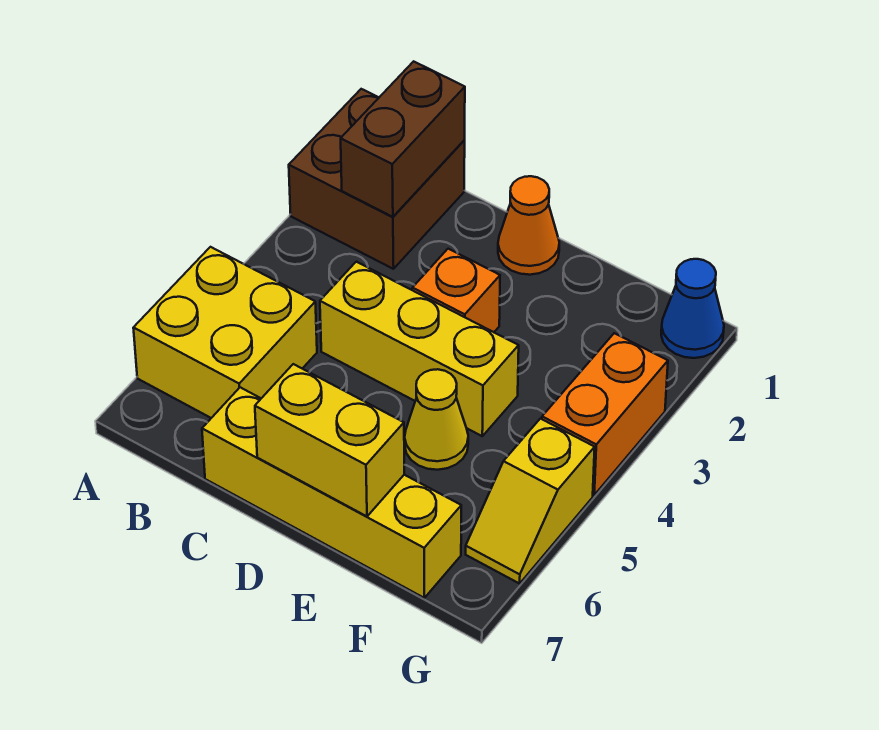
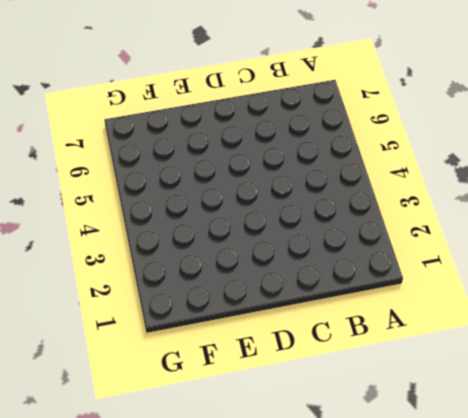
none -> brown 2x2 brick [289,89,465,269]
none -> yellow 2x2 brick [133,247,317,418]
none -> yellow 1x3 brick [320,262,519,436]

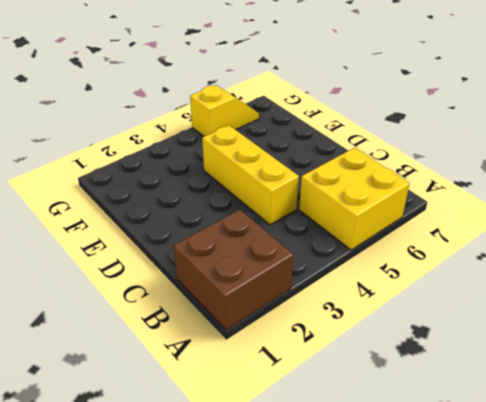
none -> yellow 1x4 brick [202,387,461,598]
none -> orange 1x1 cone [498,176,559,275]
none -> orange 1x1 brick [412,249,500,332]

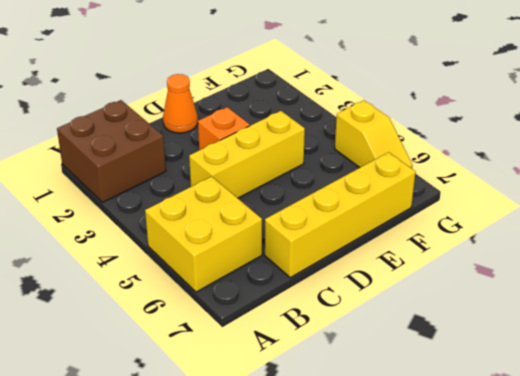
none -> yellow 1x1 cone [405,369,468,470]
none -> blue 1x1 cone [661,259,724,358]
none -> orange 1x2 brick [542,333,668,495]

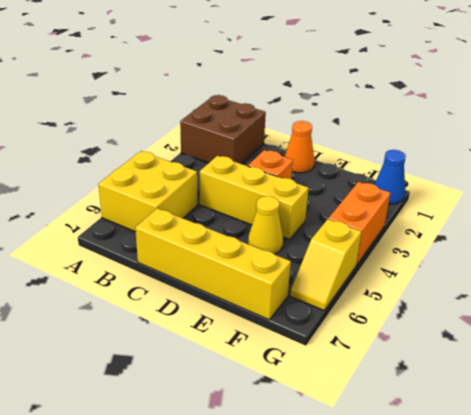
none -> brown 1x2 brick [341,61,465,217]
none -> yellow 1x2 brick [255,364,404,516]

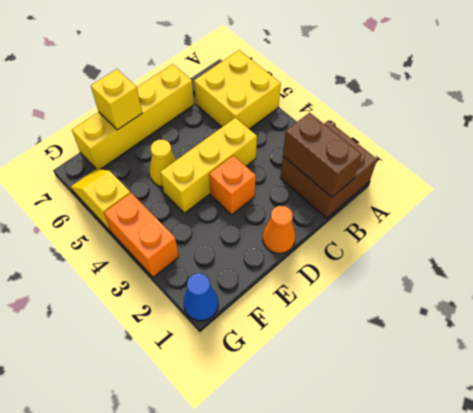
yellow 1x1 brick [91,69,142,130] -> yellow 1x2 brick [255,364,404,516]

